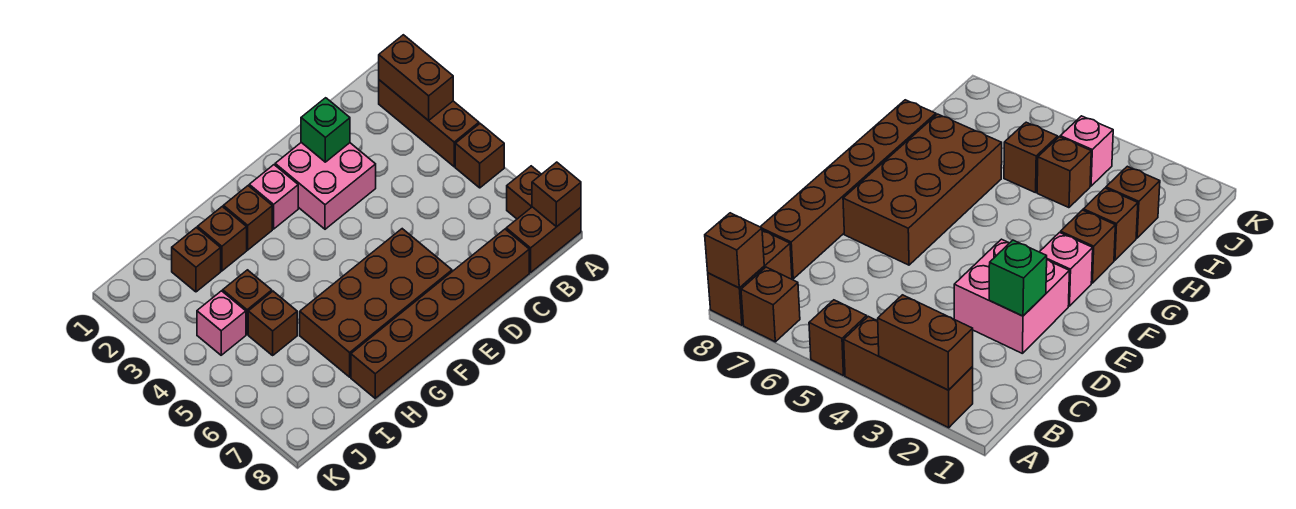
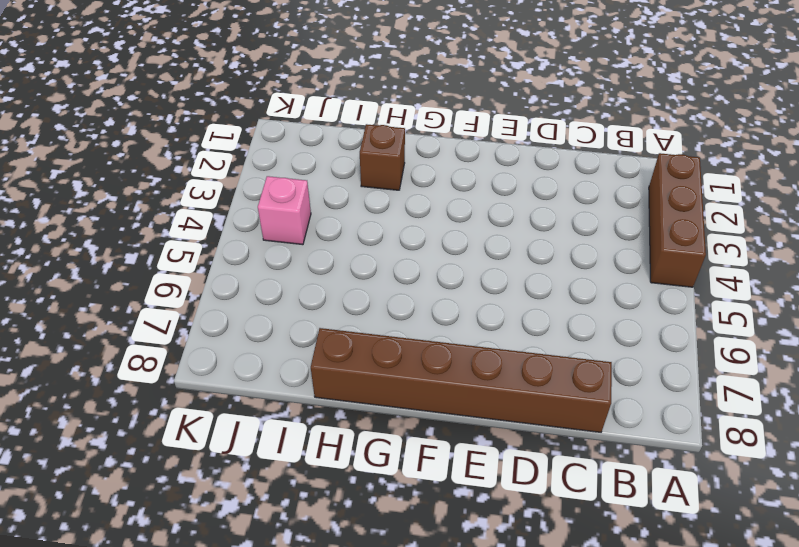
none -> brown 1x1 brick [455,124,504,188]
none -> brown 1x1 brick [507,166,541,219]
none -> brown 1x2 brick [506,207,581,272]

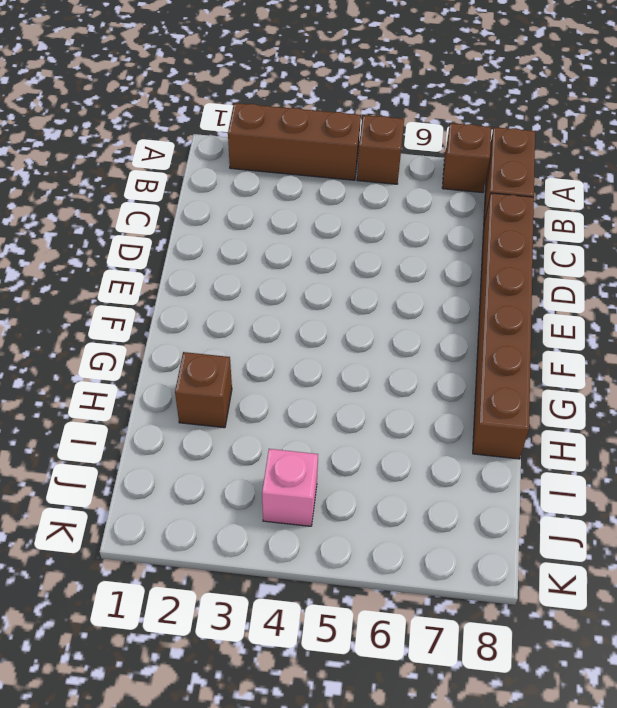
none -> pink 2x2 brick [275,143,376,229]
none -> brown 2x4 brick [300,229,452,377]
none -> pink 1x1 brick [249,165,298,229]

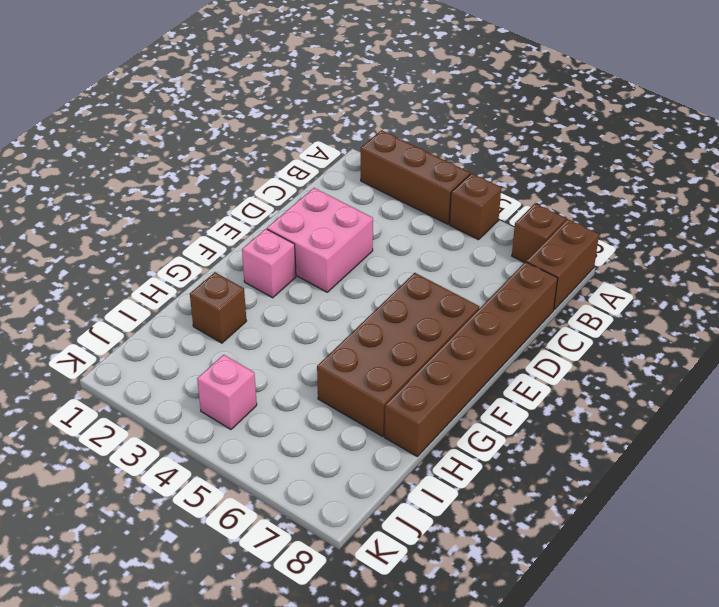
none -> brown 1x1 brick [223,186,272,250]
none -> brown 1x1 brick [172,227,221,292]
none -> brown 1x1 brick [223,270,272,334]

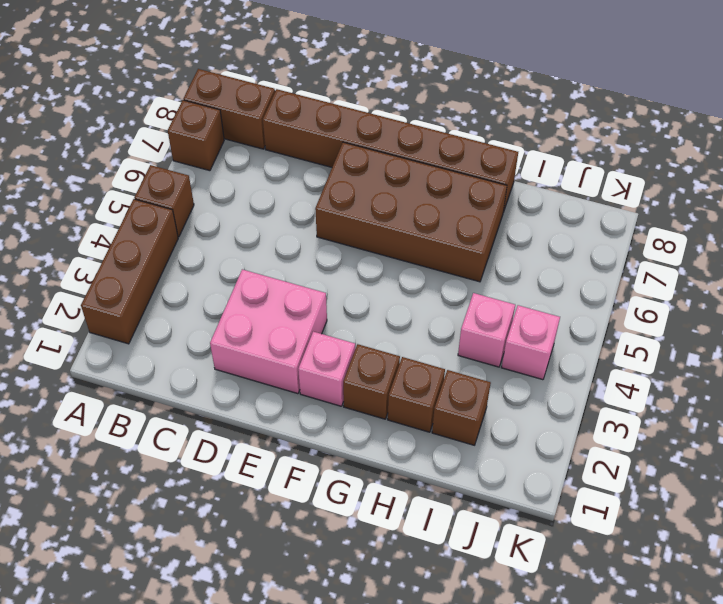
pink 1x1 brick [458,293,515,367] -> brown 1x1 brick [223,270,272,334]
none -> brown 1x1 brick [248,291,297,355]
none -> brown 1x2 brick [379,35,453,121]
none -> brown 1x1 brick [532,162,581,227]

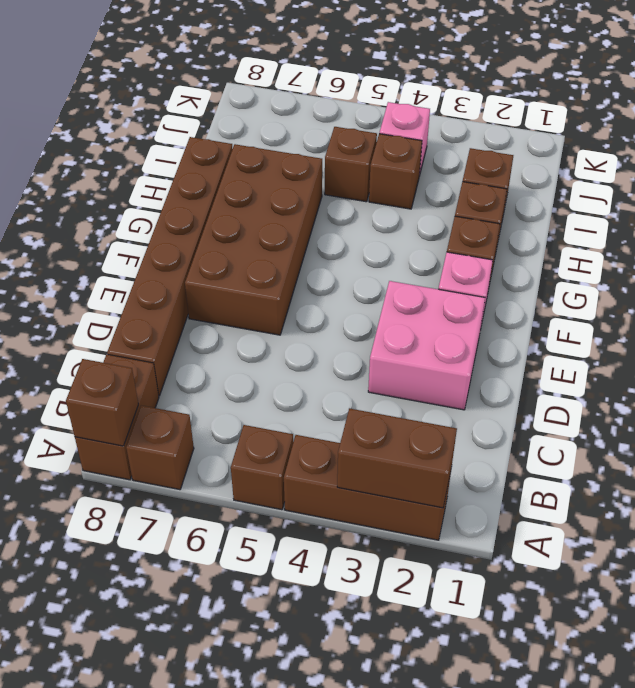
none -> green 1x1 brick [301,98,350,162]

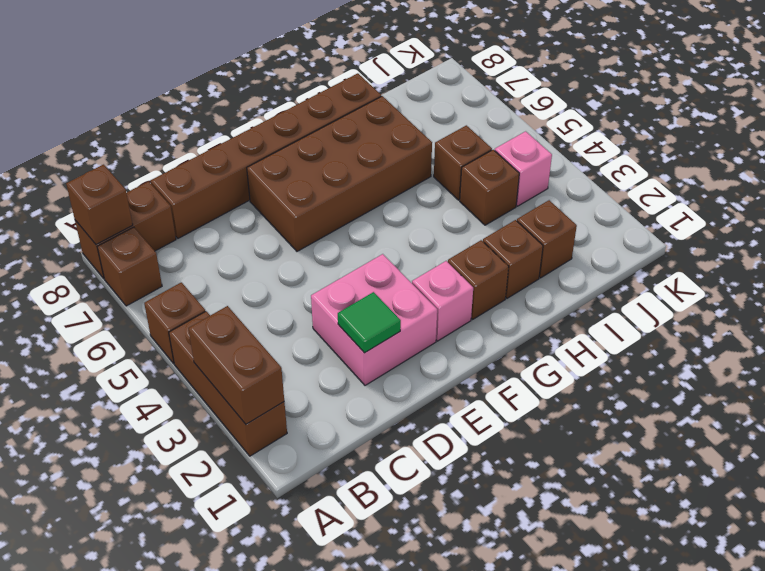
green 1x1 tile [338,292,401,353] -> green 1x1 brick [301,98,350,162]

